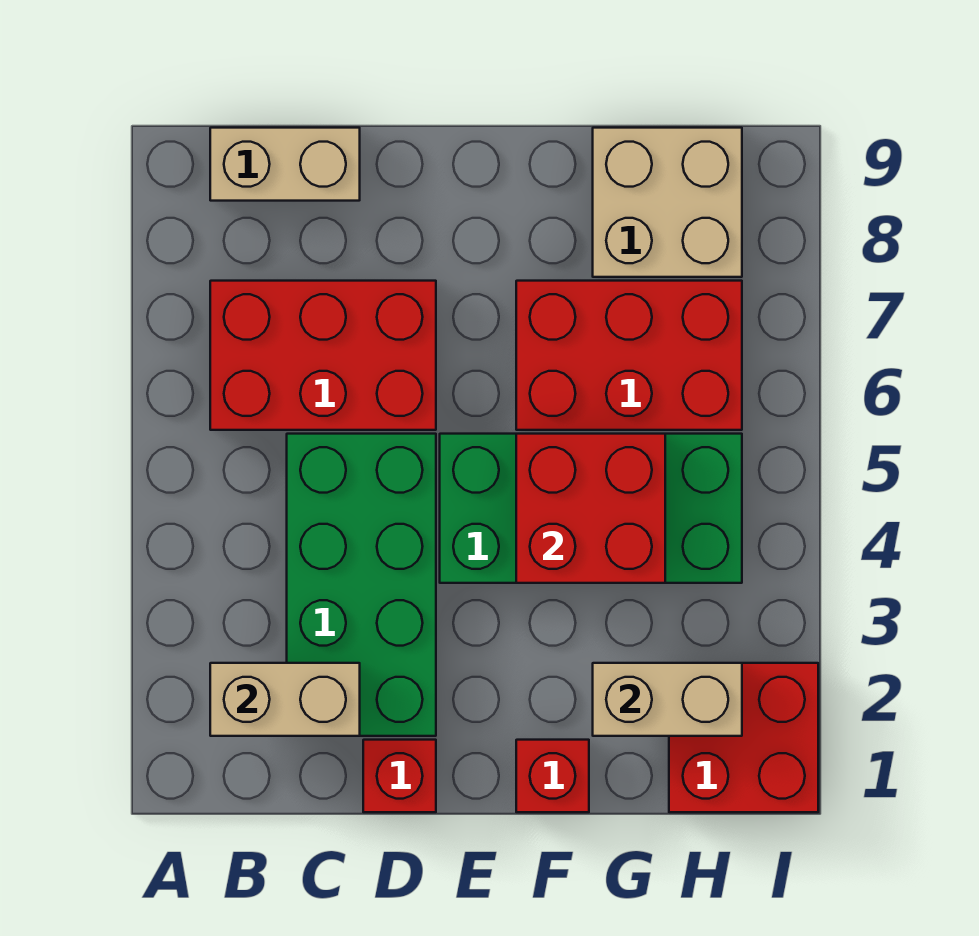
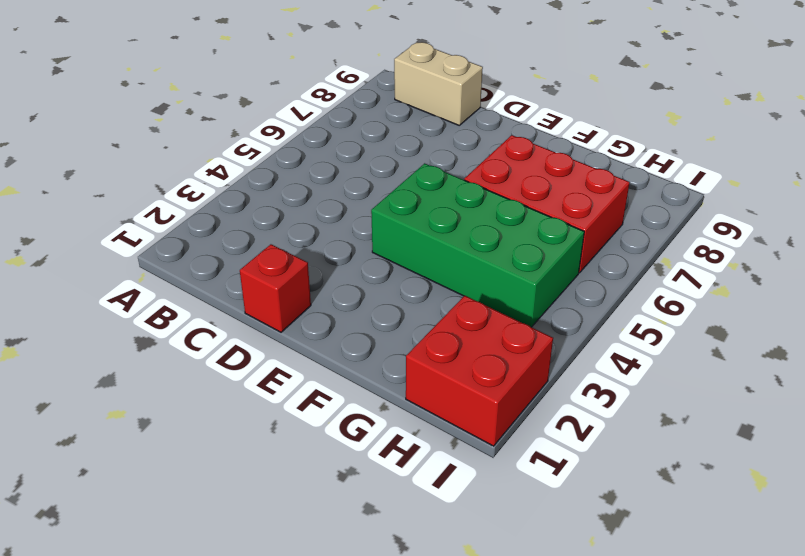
none -> red 2x3 brick [210,281,436,430]
none -> green 2x4 brick [287,434,436,736]
none -> red 1x1 brick [516,740,589,812]

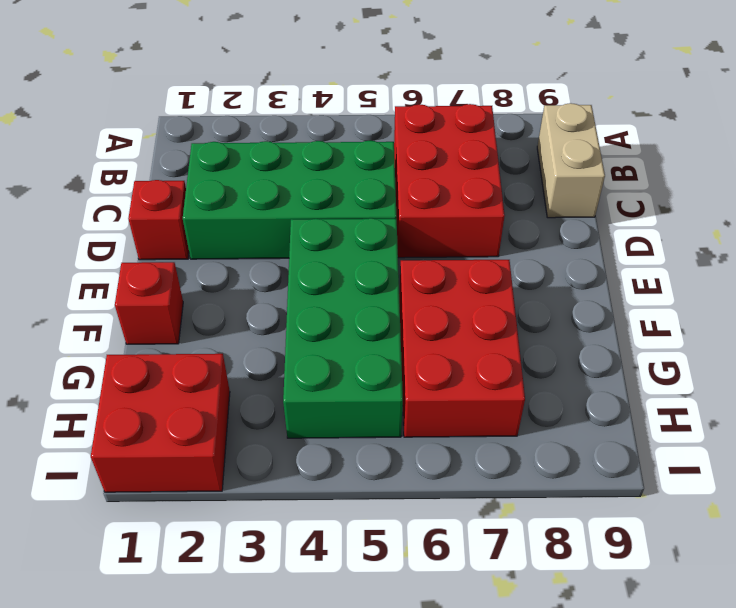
none -> tan 2x2 brick [593,128,742,277]
none -> tan 1x2 brick [210,663,360,736]
none -> red 2x2 brick [516,434,665,583]

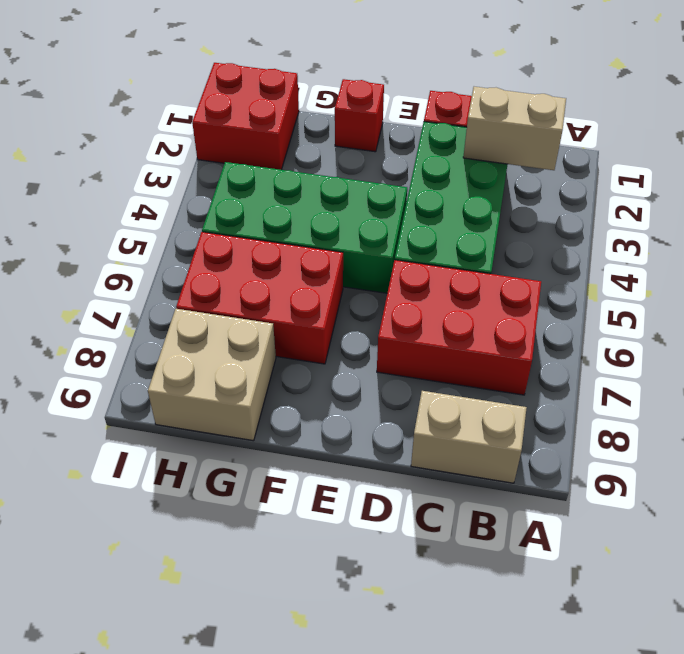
none -> red 2x2 brick [516,434,665,583]
none -> tan 1x2 brick [593,663,742,736]

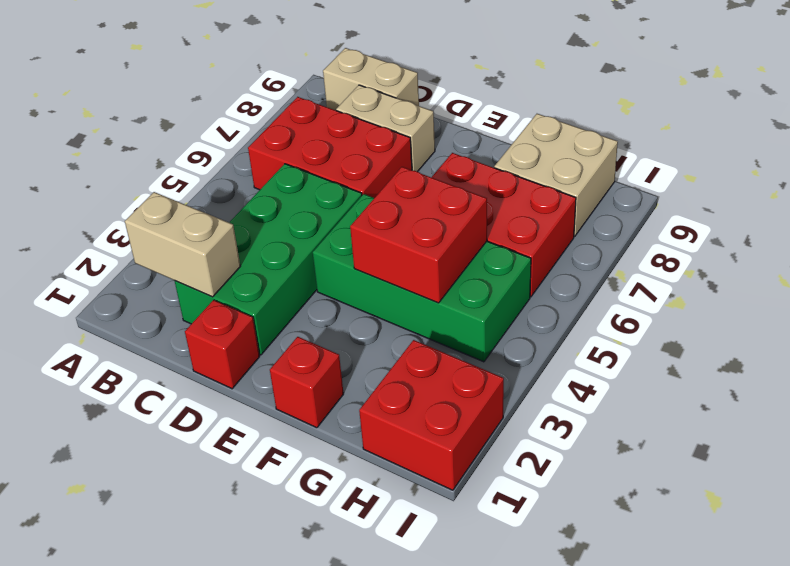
tan 1x2 brick [336,85,435,172] -> tan 1x2 brick moved to [593,663,742,736]

